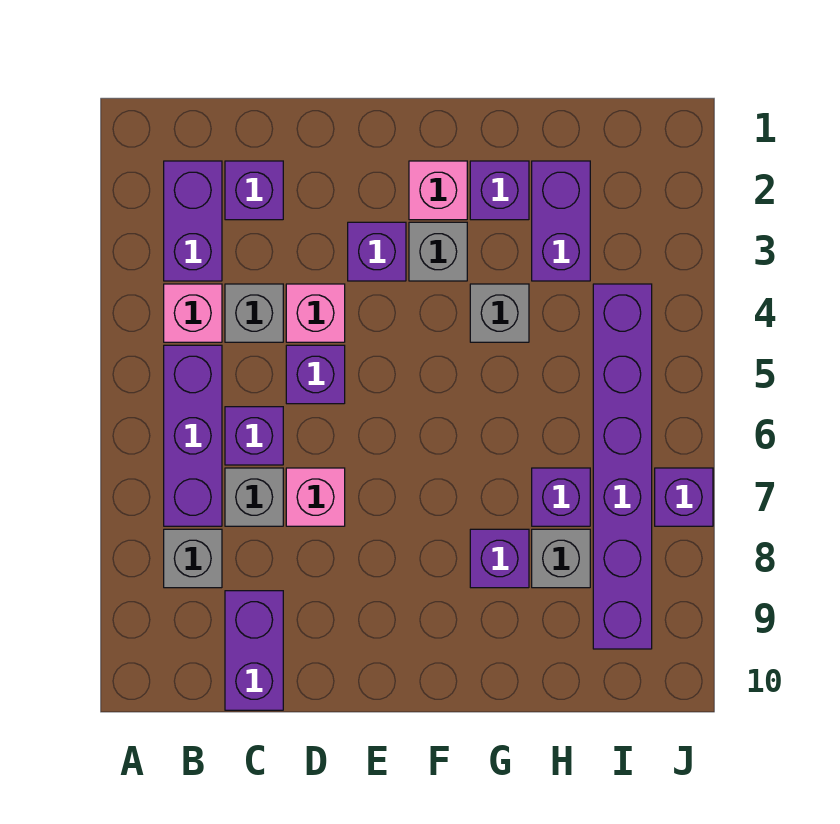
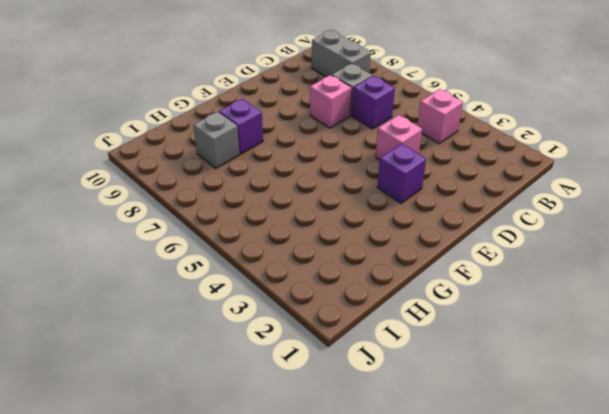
grey 1x2 brick [312,30,371,77] -> grey 1x1 brick [164,529,222,588]
none -> purple 1x2 brick [164,161,222,281]
none -> purple 1x3 brick [164,345,222,526]
none -> purple 1x1 brick [225,161,283,220]

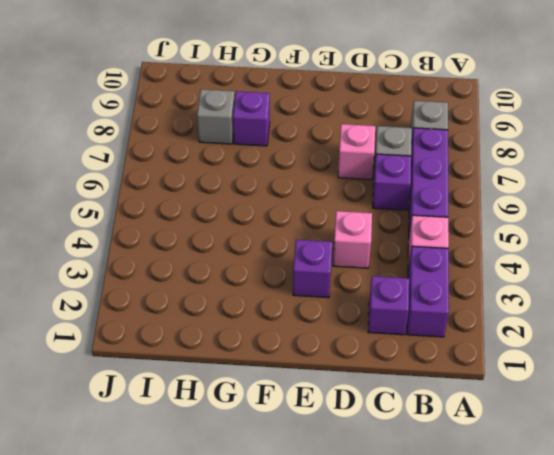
none -> grey 1x1 brick [225,284,283,342]
none -> purple 1x2 brick [225,591,283,710]
none -> purple 1x1 brick [286,345,345,404]

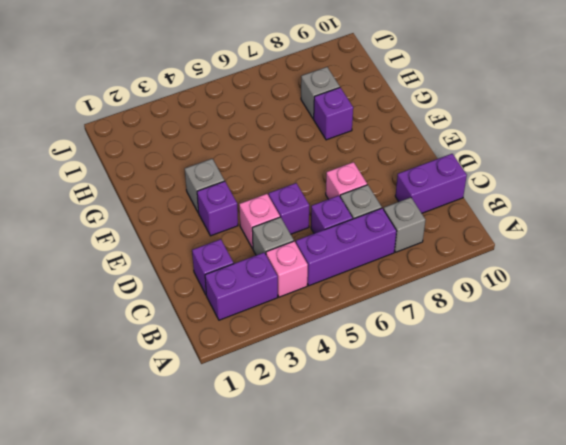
none -> pink 1x1 brick [409,161,467,220]
none -> purple 1x1 brick [470,161,529,220]
none -> grey 1x1 brick [470,284,529,342]

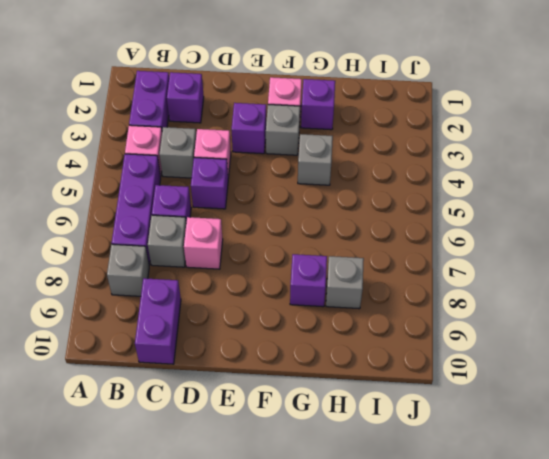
none -> purple 1x2 brick [532,161,590,281]
none -> purple 1x1 brick [532,468,590,526]
none -> purple 1x6 brick [593,284,652,649]

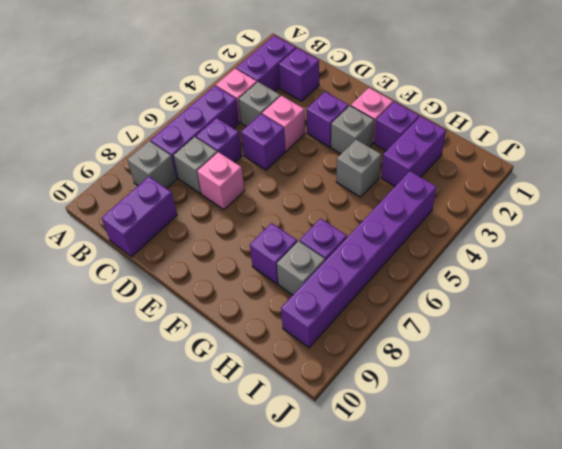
none -> purple 1x1 brick [655,468,713,526]

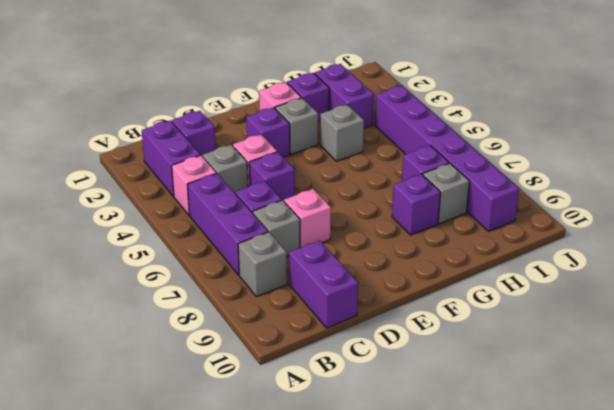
none -> purple 1x1 brick [655,468,713,526]

